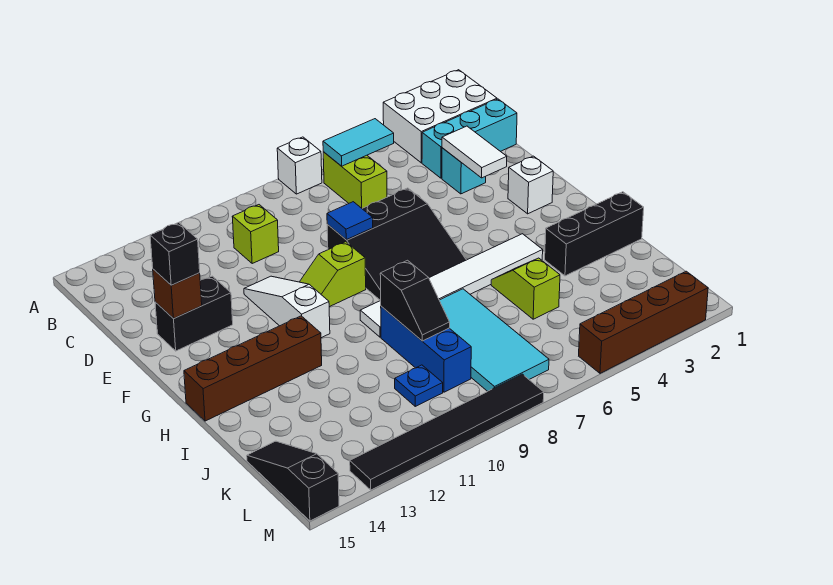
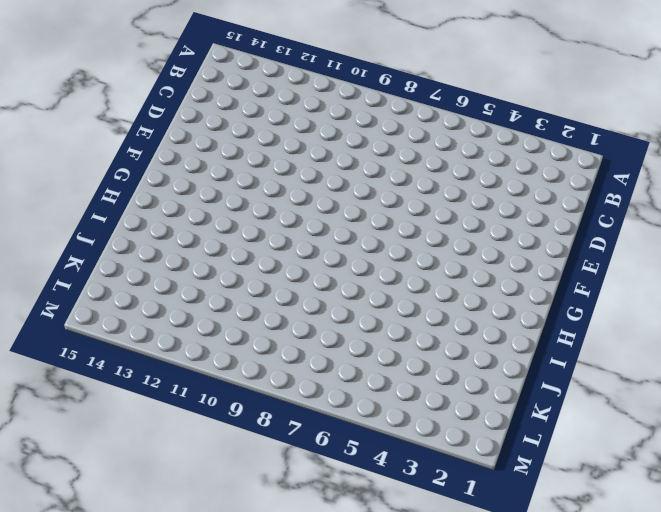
none -> white 2x3 brick [383,70,497,163]
none -> white 1x1 brick [277,137,322,194]
none -> lime 1x2 brick [323,152,387,208]

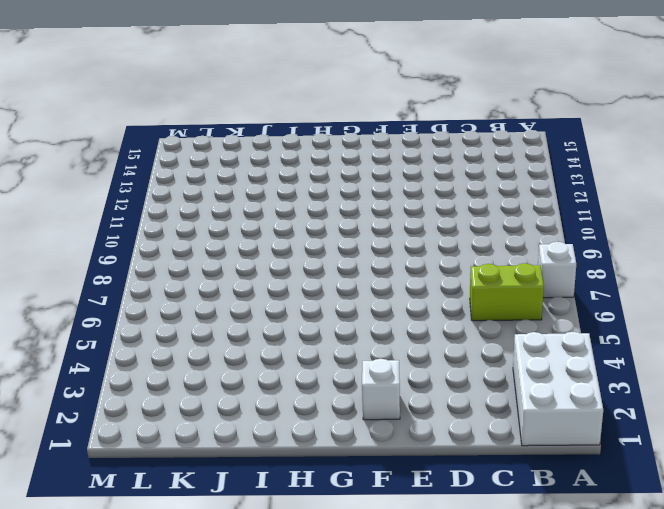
none -> cyan 1x3 brick [422,99,517,178]
none -> lime 1x1 brick [232,205,279,263]
none -> cyan 1x1 brick [442,148,486,194]

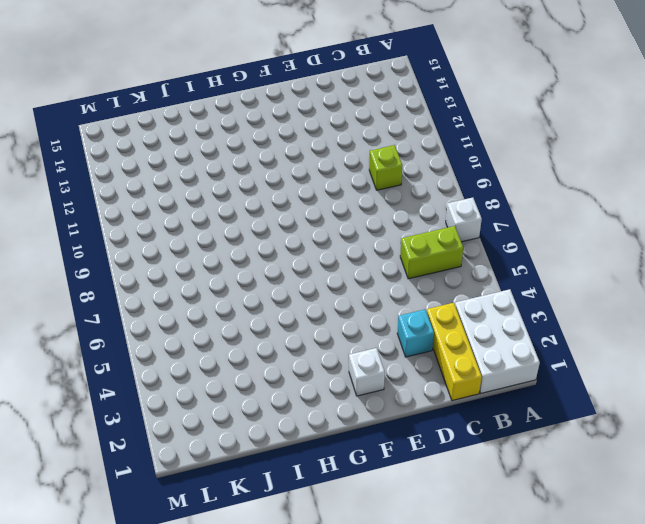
yellow 1x3 brick [427,302,482,401] -> cyan 1x3 brick [422,99,517,178]
none -> black 3x3 slope [327,188,466,301]
none -> white 1x3 slope [244,276,330,338]
none -> black 1x2 brick [155,276,233,351]

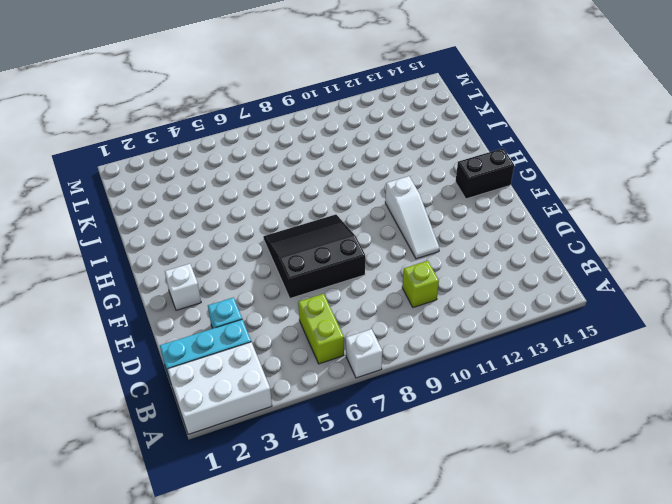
black 1x2 brick [456,148,514,199] -> black 1x2 brick moved to [155,276,233,351]
none -> lime 1x2 slope [300,242,366,307]
none -> white 1x6 tile [360,234,543,337]
none -> brown 1x4 brick [184,316,322,421]

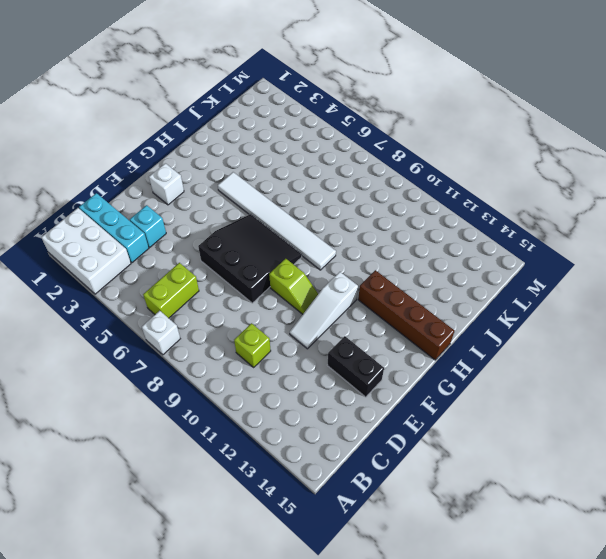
none -> black 1x3 brick [545,192,644,276]
none -> lime 1x2 slope [491,258,560,319]
none -> cyan 2x4 tile [439,289,549,391]

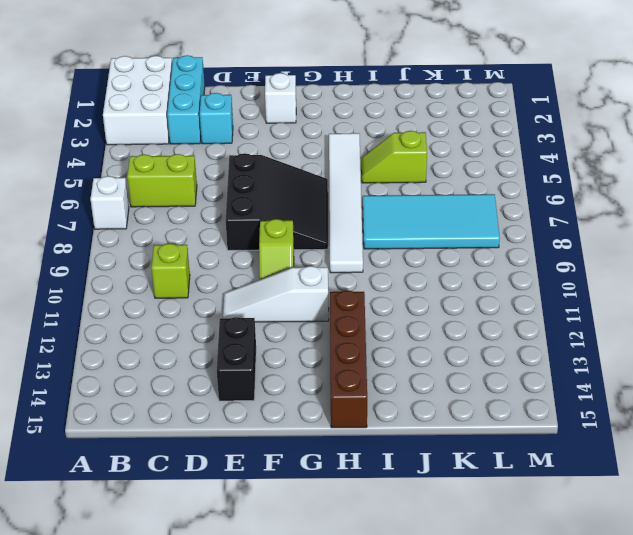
none -> black 1x3 brick [545,192,644,276]
none -> blue 1x3 brick [381,306,471,392]
none -> blue 1x1 plate [395,365,443,406]

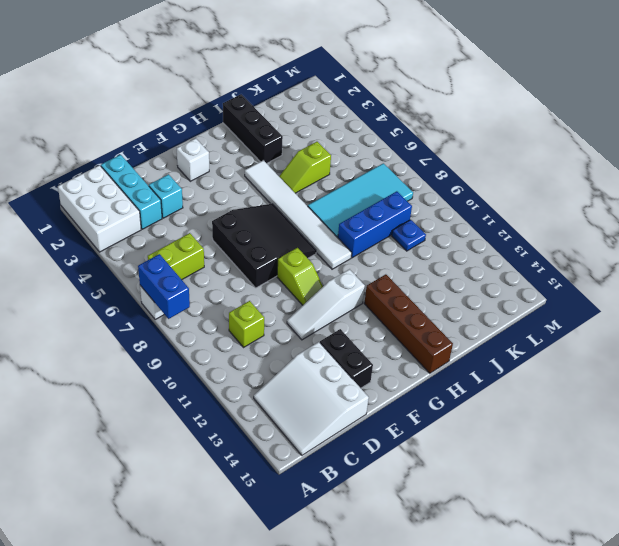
blue 1x2 brick [138,254,190,319] -> none
white 3x3 slope [254,342,369,455] -> none
none -> black 1x3 slope [247,441,339,521]
none -> brown 1x4 brick [579,271,708,373]
none -> black 1x6 tile [350,374,544,490]

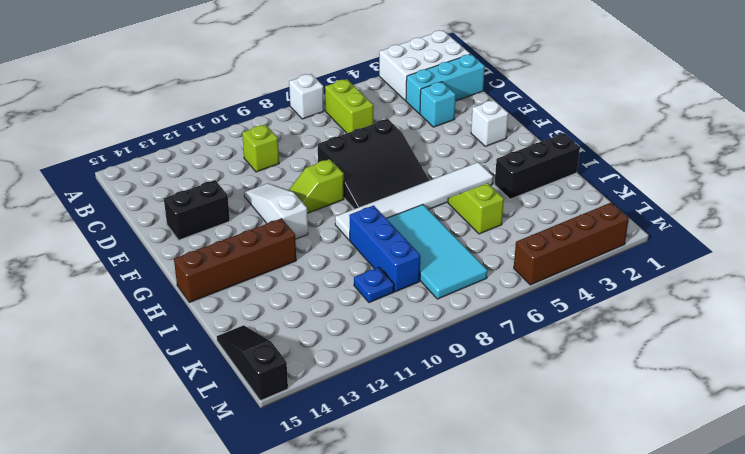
none -> black 1x6 tile [350,374,544,490]
none -> cyan 1x2 tile [323,119,394,166]
none -> white 1x2 tile [442,126,507,178]

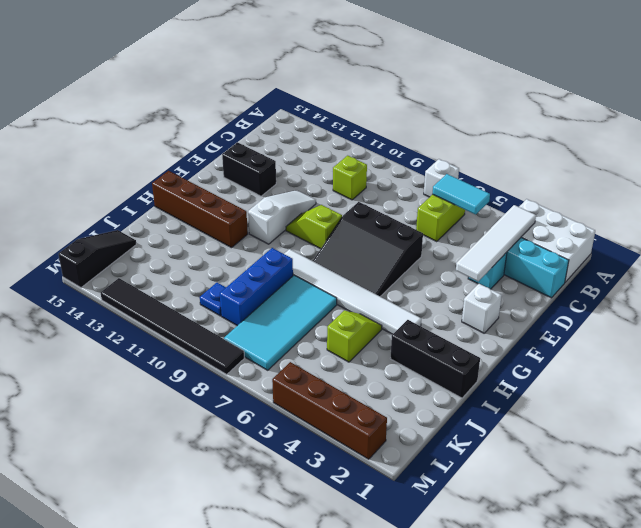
white 1x4 tile [456,205,536,281] -> white 1x2 tile [442,126,507,178]
none -> blue 1x1 tile [327,202,373,240]
none -> brown 1x1 brick [153,269,202,318]
none -> black 1x2 slope [380,260,450,341]

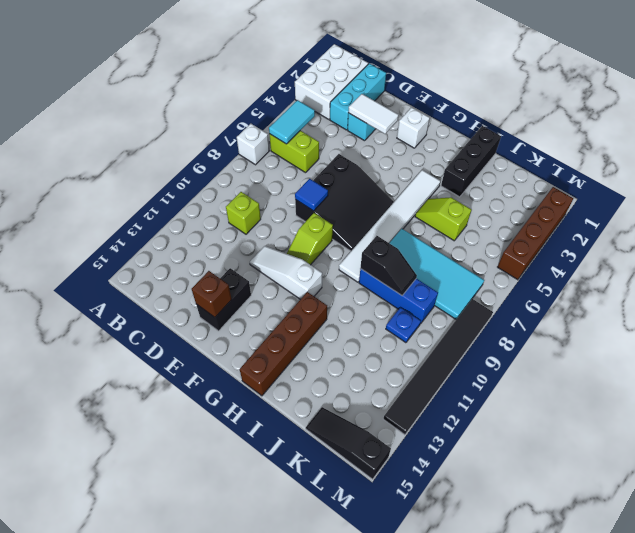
none -> black 1x1 brick [150,223,200,285]

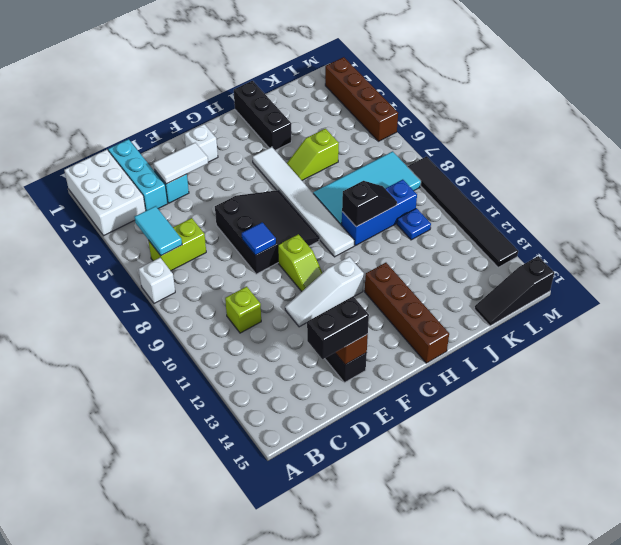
black 1x2 brick [307,296,369,359] -> black 1x1 brick [150,223,200,285]

